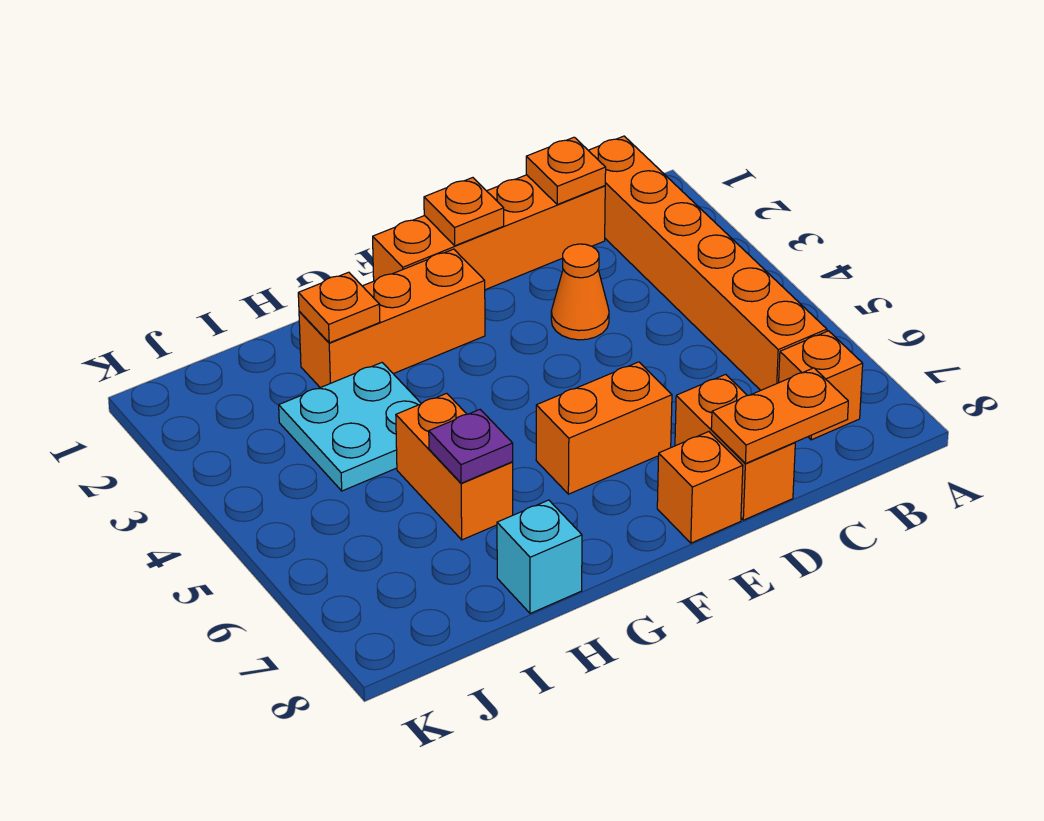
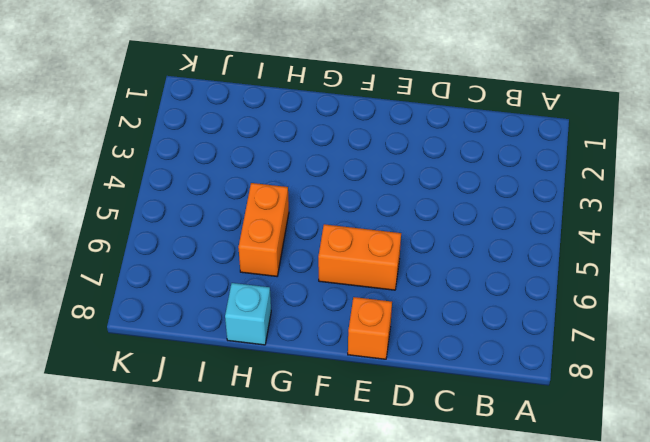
none -> orange 1x6 brick [588,136,827,390]
none -> orange 1x1 brick [779,331,863,440]
none -> orange 1x4 brick [373,175,605,290]

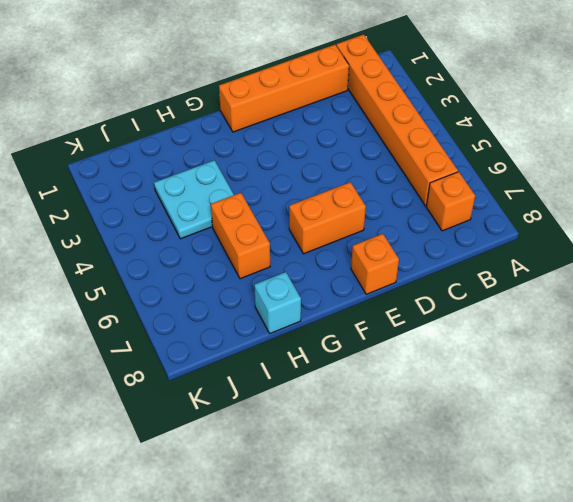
none -> orange 1x1 cone [551,244,609,340]
none -> orange 1x2 brick [675,374,795,520]
none -> orange 1x3 brick [299,249,485,388]

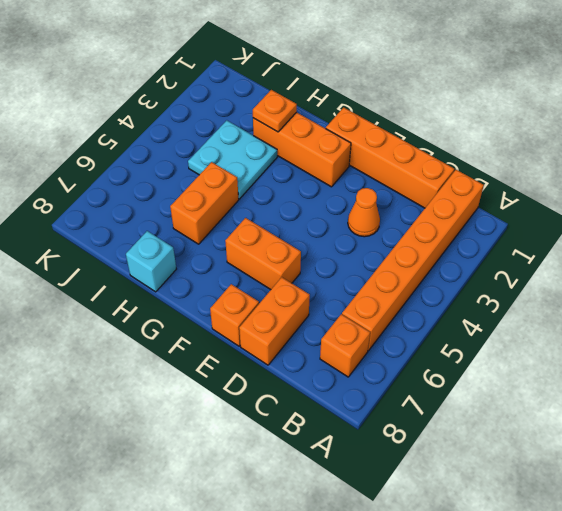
none -> orange 1x1 plate [526,137,606,204]
none -> orange 1x2 plate [711,368,848,464]
none -> orange 1x1 plate [424,178,504,246]

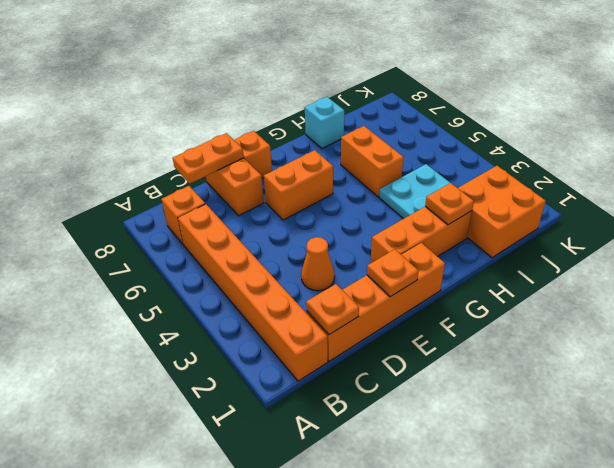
orange 2x2 brick [458,166,546,258] -> none
none -> purple 1x1 plate [429,410,513,483]

